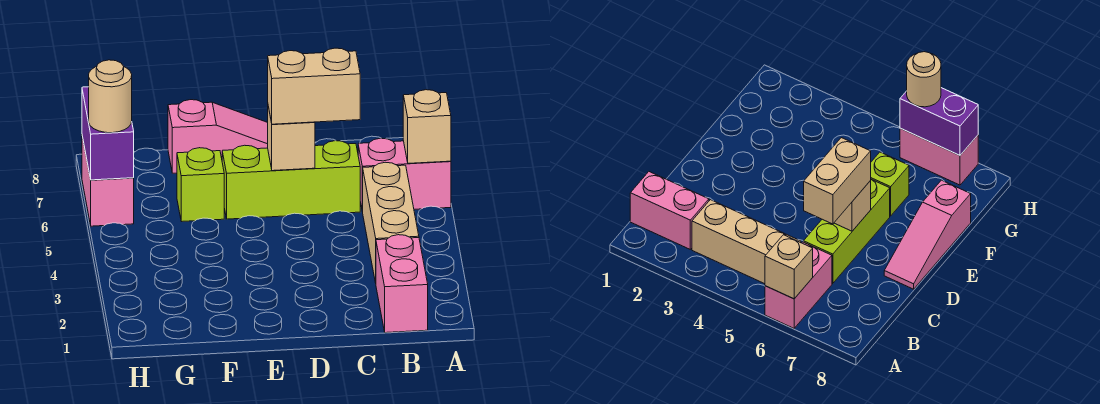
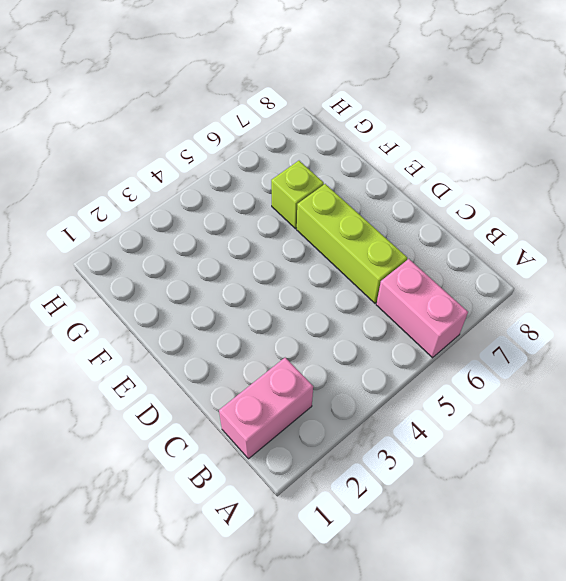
none -> tan 1x3 brick [363,162,419,283]
none -> pink 1x3 slope [168,100,268,173]
none -> pink 1x2 brick [82,136,134,226]

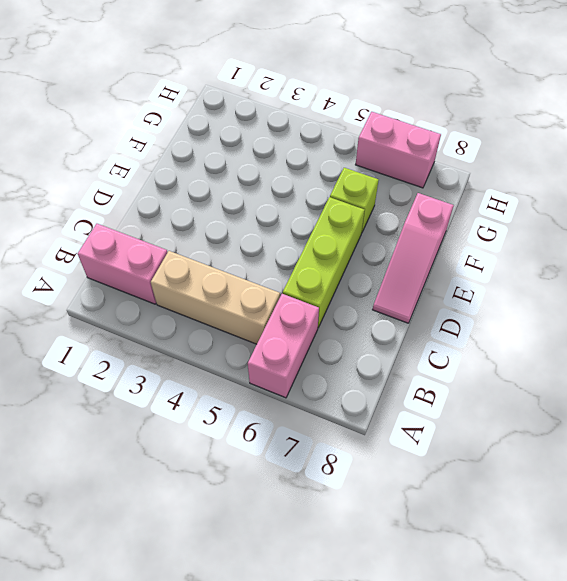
none -> tan 1x1 brick [403,90,451,163]
none -> tan 1x1 brick [268,107,315,171]
none -> purple 1x2 brick [82,87,134,180]

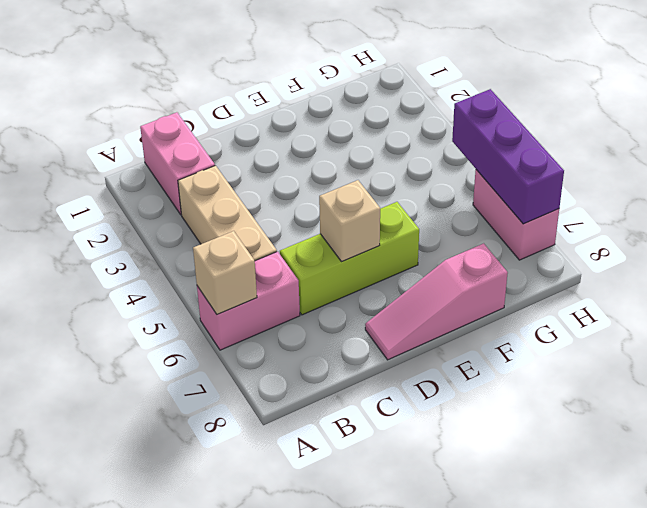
purple 1x3 brick [452,89,564,224] -> purple 1x2 brick [82,87,134,180]
none -> lime 1x1 brick [177,148,224,222]
none -> tan 1x2 brick [268,48,360,124]
none -> tan 1x1 round brick [89,60,132,133]

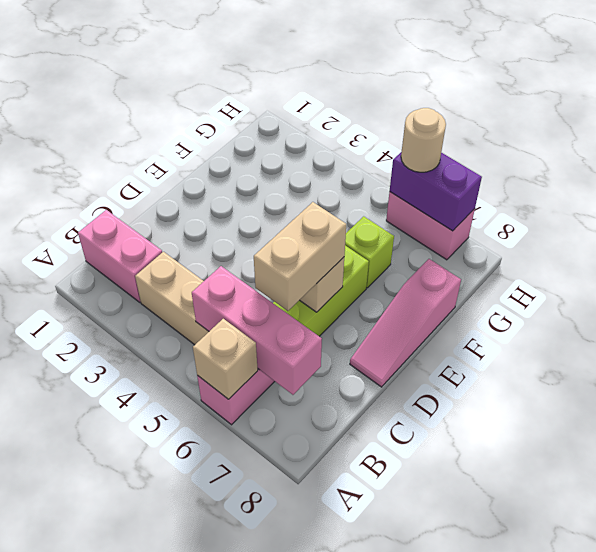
pink 1x3 brick [192,266,322,395] -> none

